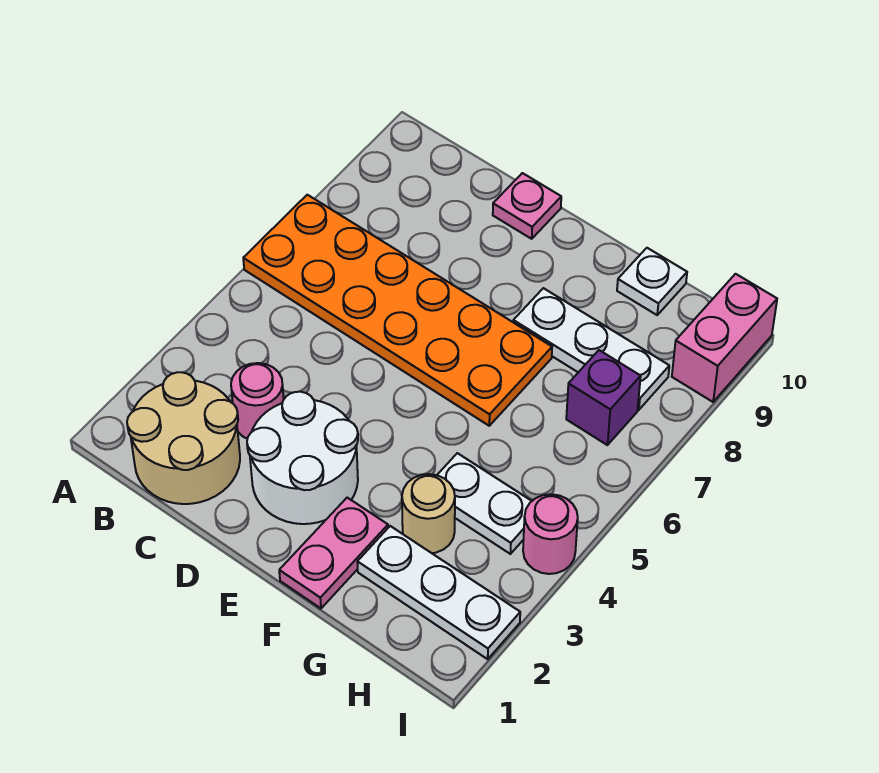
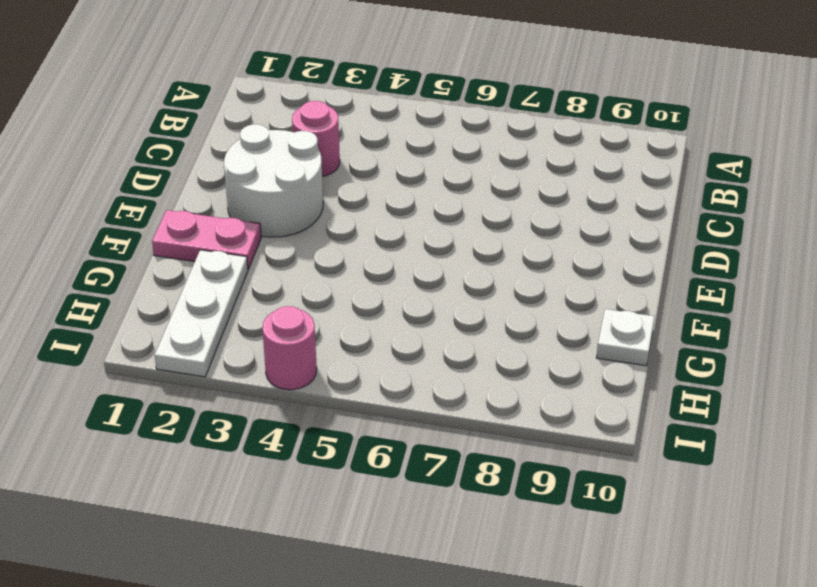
none -> orange 2x6 plate [243,195,552,426]
none -> tan 2x2 round brick [127,372,240,504]
none -> pink 1x1 plate [493,173,561,239]

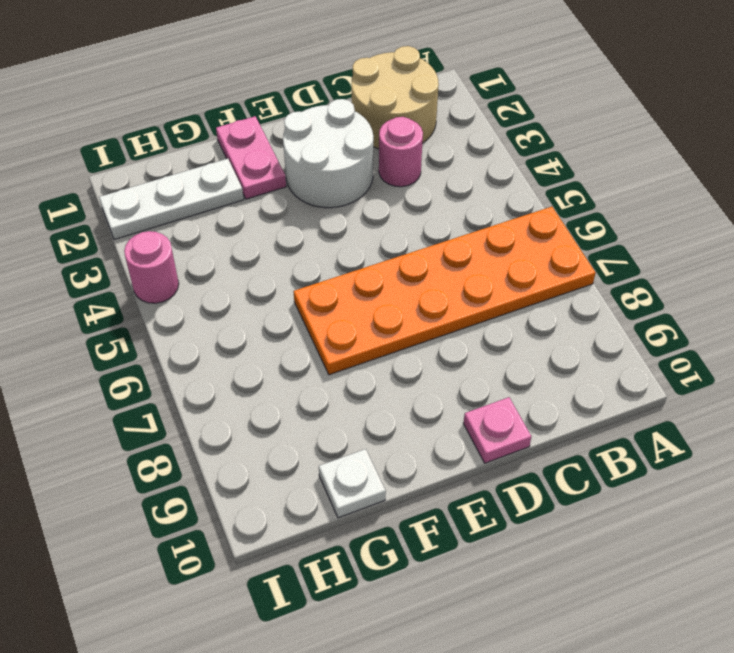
none -> white 1x3 plate [513,288,669,410]
none -> tan 1x1 round brick [402,474,455,553]
none -> white 1x2 plate [437,453,532,554]

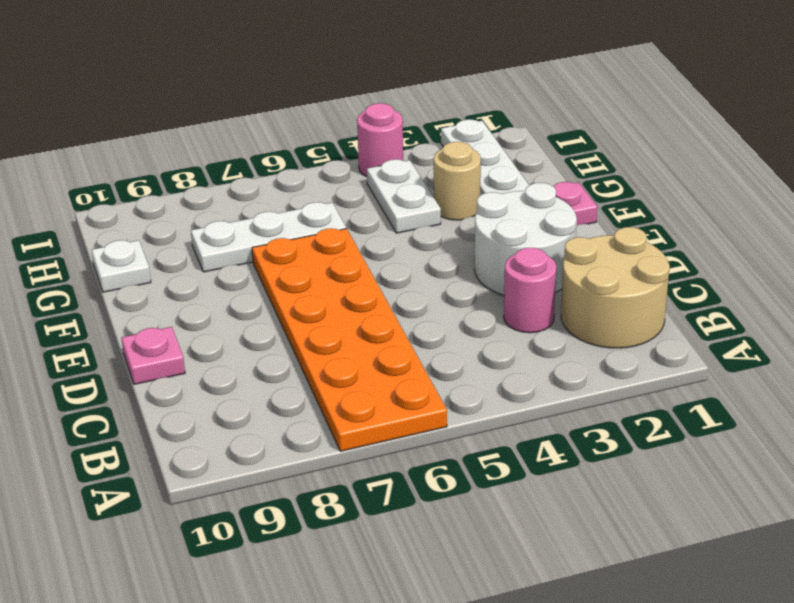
white 1x3 plate [191,202,346,272] -> white 1x3 plate turned to [513,288,669,410]
none -> purple 1x1 brick [566,350,641,445]
none -> pink 1x2 brick [672,274,777,402]

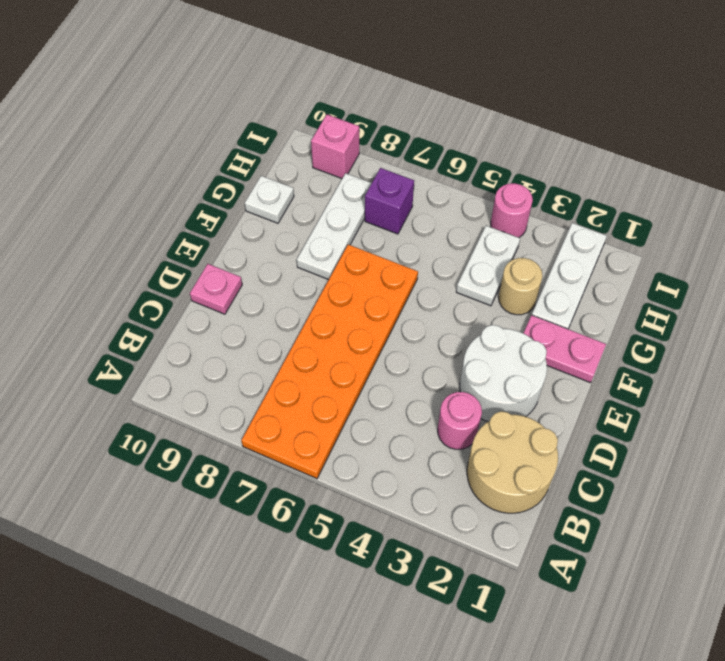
pink 1x1 brick [311,115,359,178] -> pink 1x2 brick [672,274,777,402]

